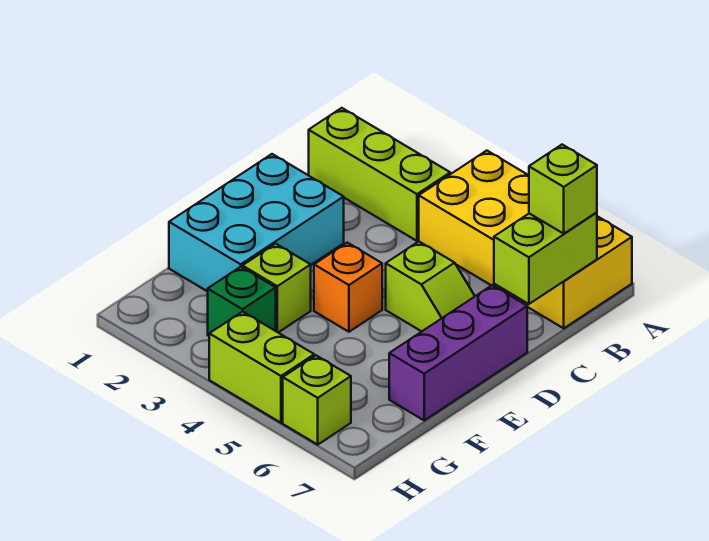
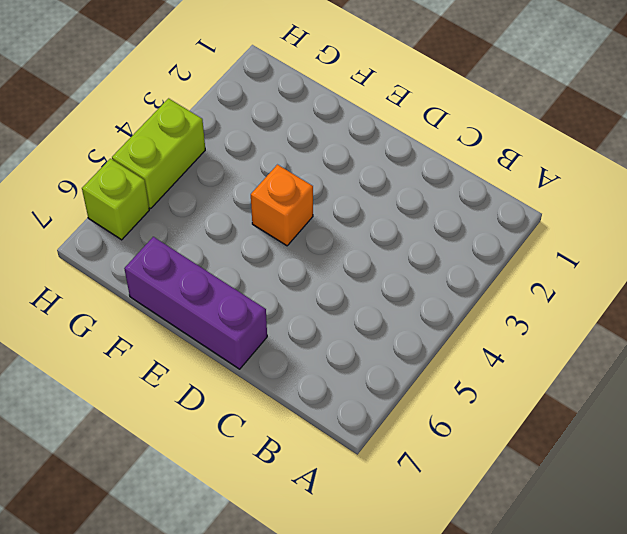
none -> yellow 2x4 brick [419,151,632,328]
none -> lime 1x3 brick [309,108,450,241]
none -> cyan 2x3 brick [169,154,344,292]

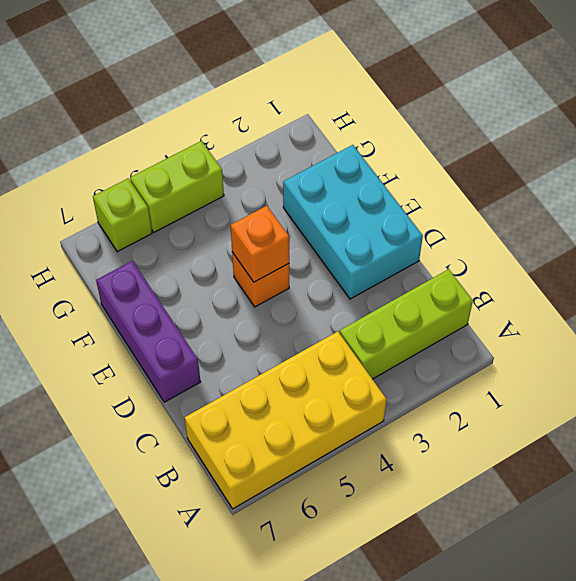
orange 1x1 brick [230,206,289,282] -> none
none -> lime 1x2 slope [386,242,475,332]
none -> lime 1x1 brick [242,244,311,332]
none -> green 1x1 brick [208,267,276,336]

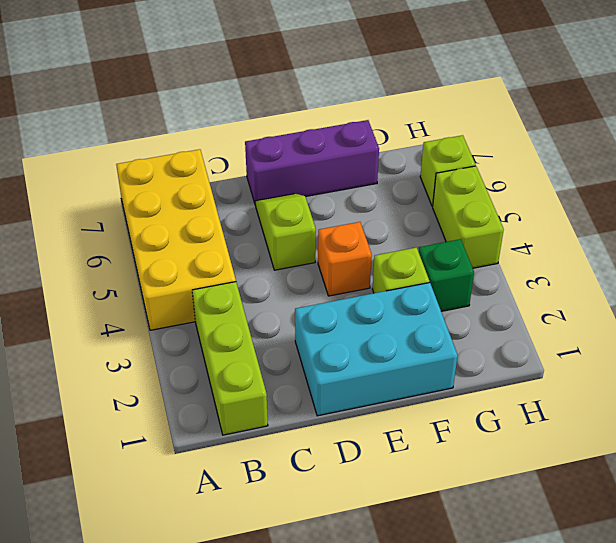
none -> lime 1x2 brick [494,212,597,304]
none -> lime 1x1 brick [529,145,597,234]

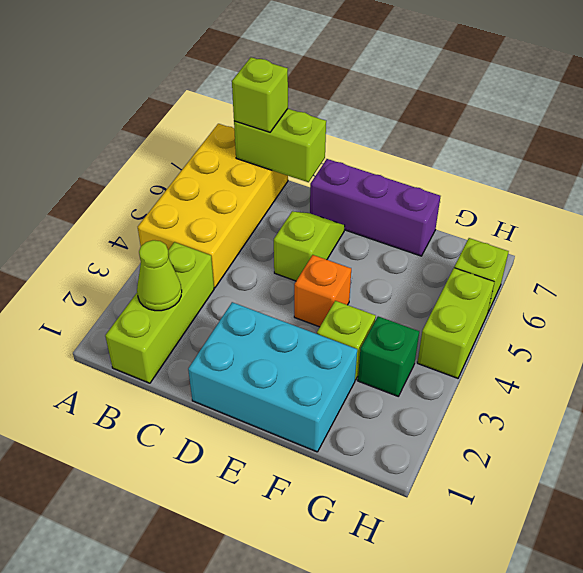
lime 1x1 cone [137,240,182,311] -> none

